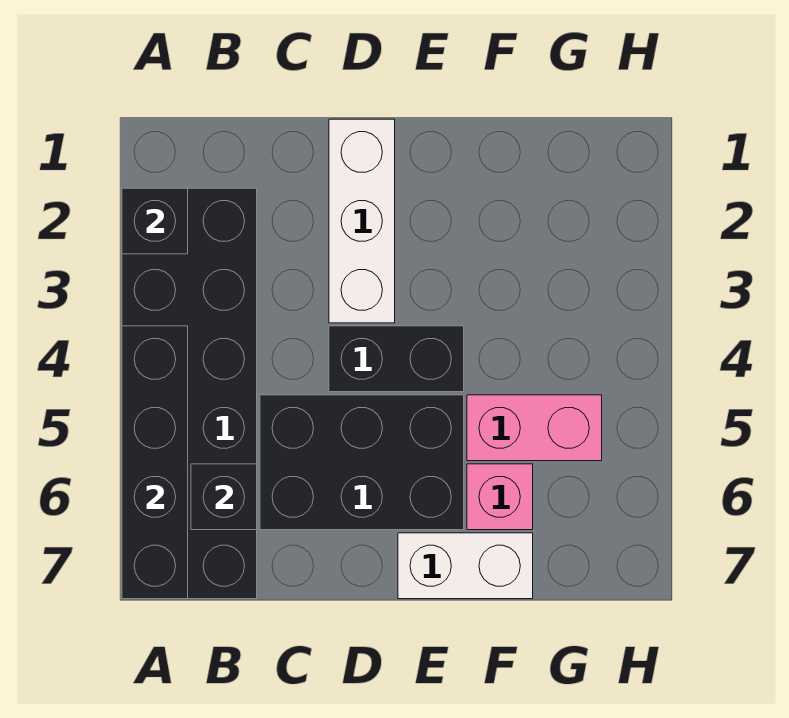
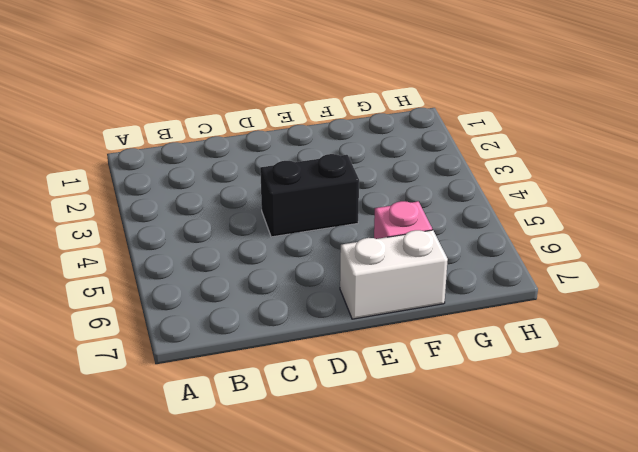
none -> black 2x6 brick [122,188,257,599]
none -> black 2x3 brick [260,395,464,530]

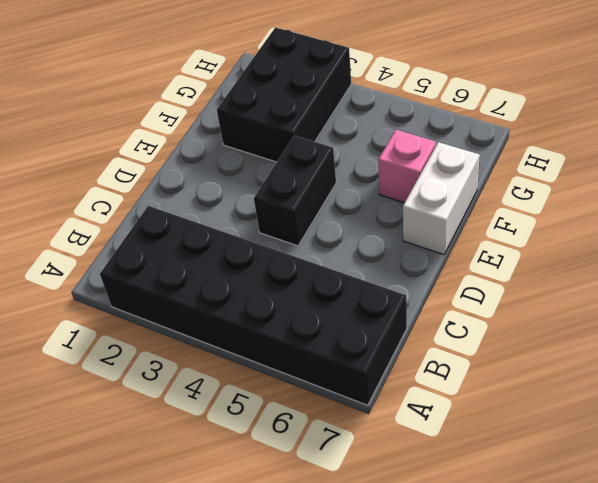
black 2x3 brick [217,27,351,162] -> black 2x3 brick moved to [260,395,464,530]
none -> white 1x3 brick [329,119,395,323]
none -> pink 1x2 brick [467,395,602,461]

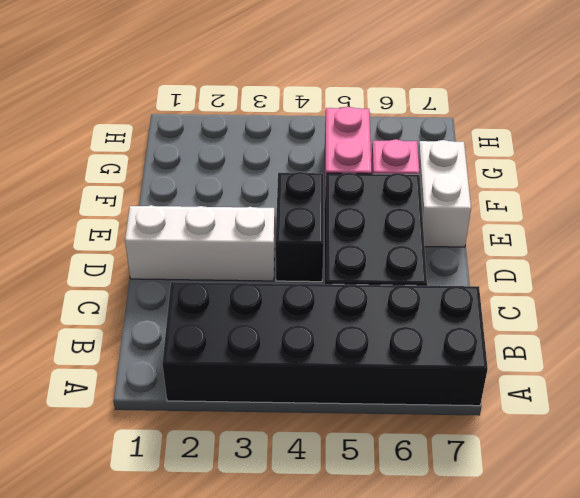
none -> black 1x1 brick [122,188,188,254]
none -> black 1x4 brick [122,326,188,599]

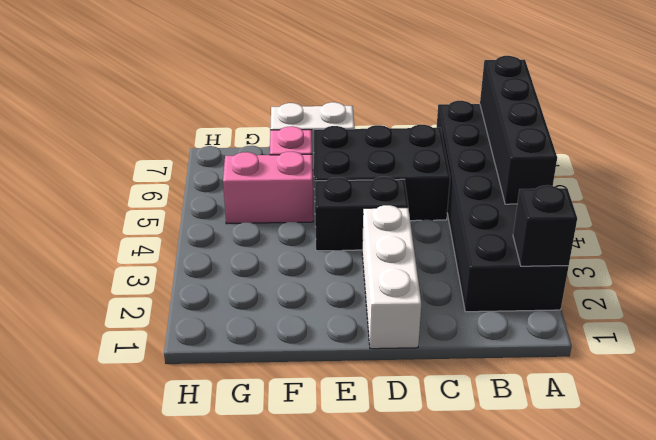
none -> black 1x1 brick [191,464,257,530]

